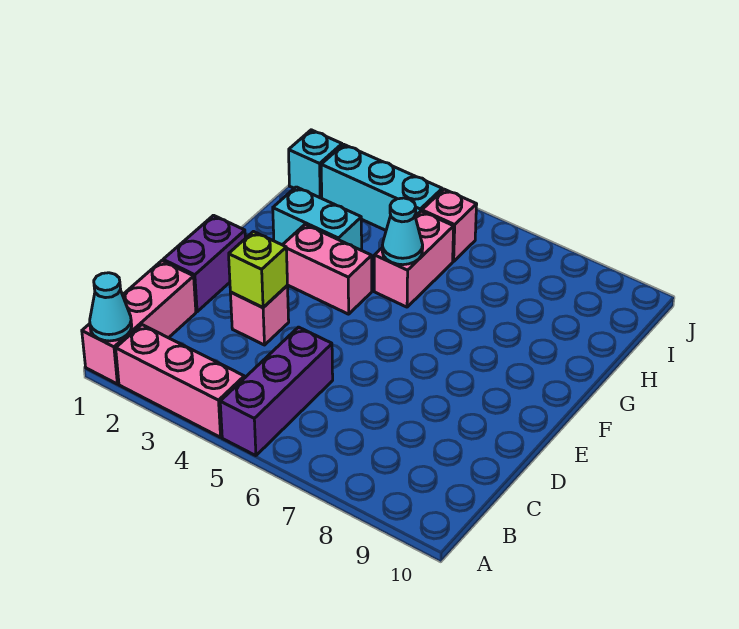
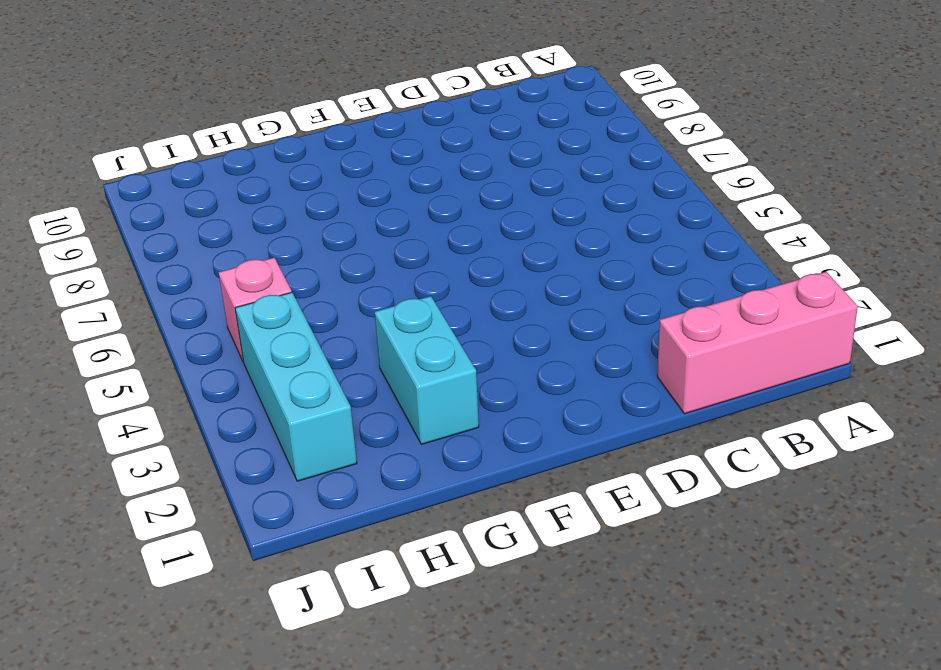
none -> pink 1x3 brick [116,325,244,437]
none -> purple 1x3 brick [220,327,333,456]
none -> purple 1x2 brick [163,215,245,312]

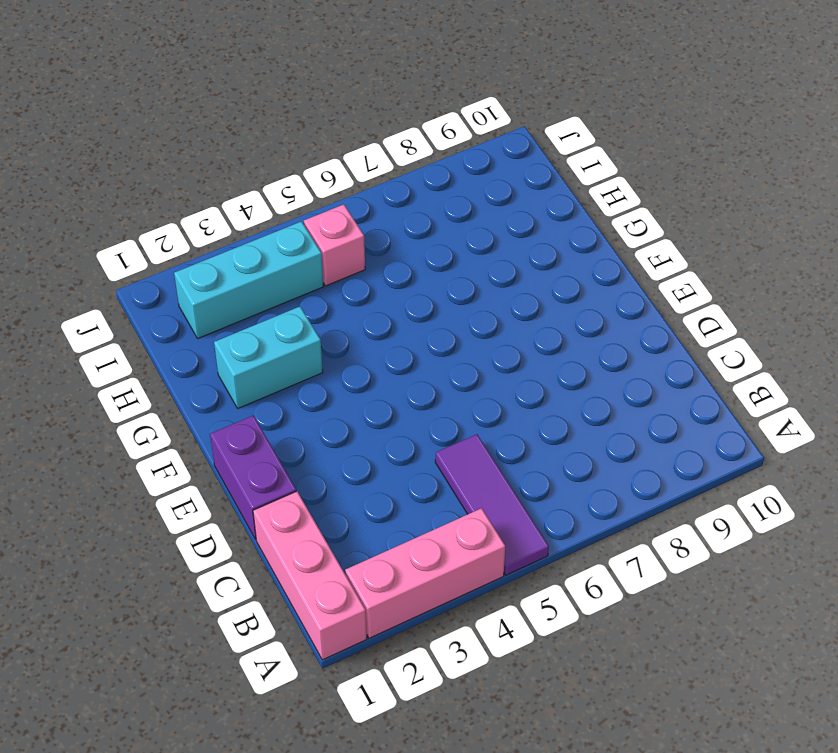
purple 1x3 tile [435,434,549,575] -> purple 1x3 brick [220,327,333,456]
none -> pink 1x1 brick [230,285,289,345]
none -> pink 1x2 brick [283,224,372,314]
none -> pink 1x2 brick [374,211,454,307]

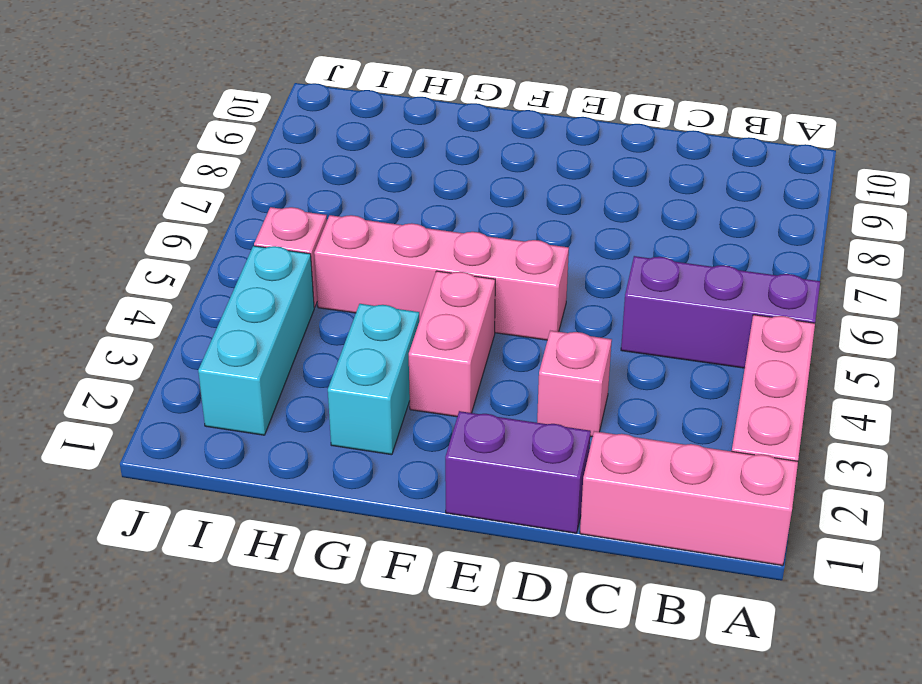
pink 1x4 brick [314,215,569,340] -> pink 1x2 brick [374,211,454,307]
none -> cyan 1x1 brick [289,130,342,198]
none -> cyan 1x1 cone [90,273,132,341]
none -> lime 1x1 brick [229,232,287,308]

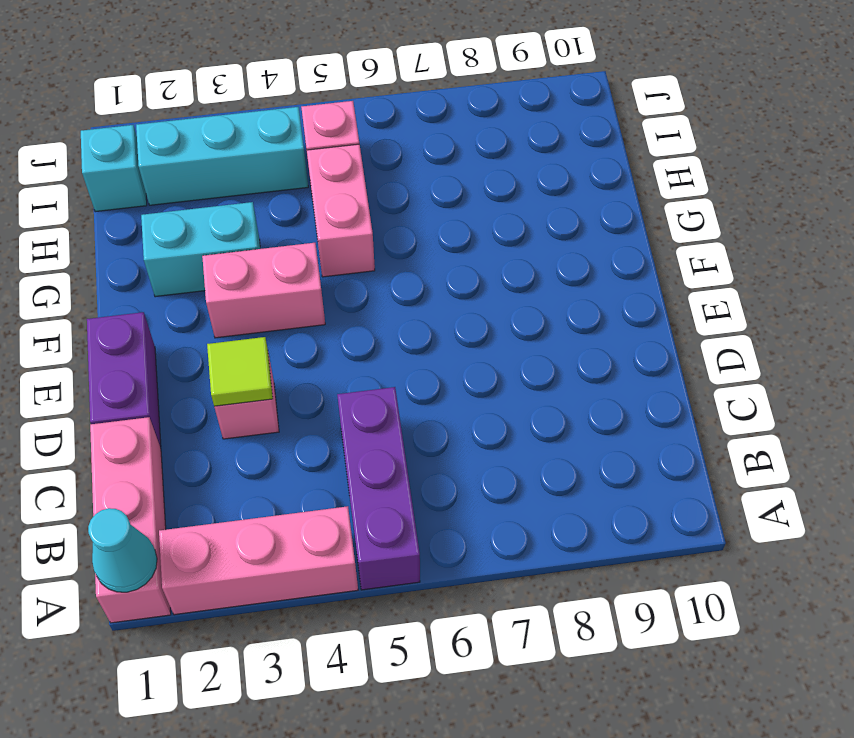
lime 1x1 tile [207,337,273,407] -> lime 1x1 brick [229,232,287,308]
none -> cyan 1x1 cone [382,198,423,265]

